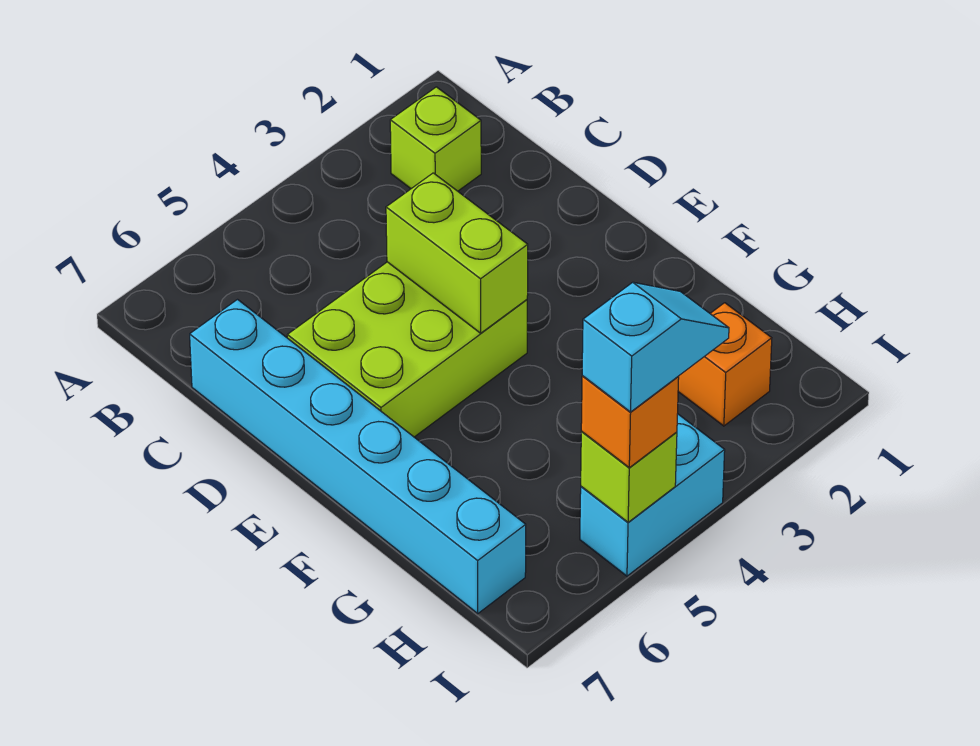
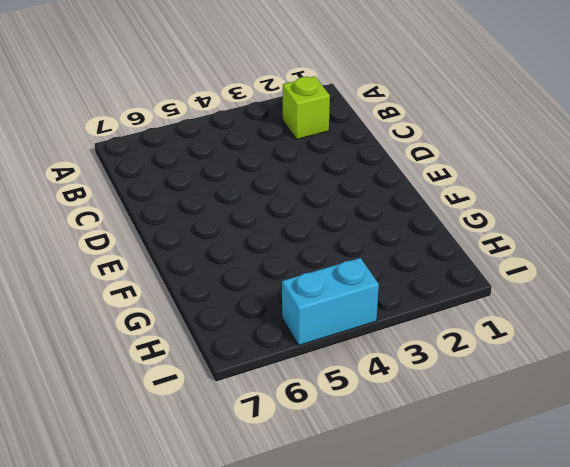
none -> cyan 1x6 brick [190,300,526,614]
none -> lime 2x3 brick [287,262,527,437]

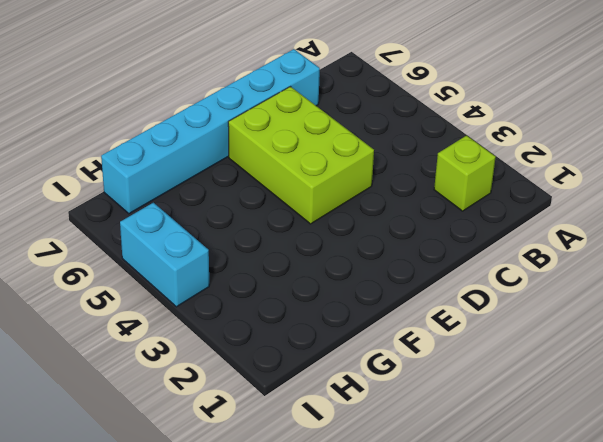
none -> orange 1x1 brick [678,303,772,426]
none -> lime 1x2 brick [386,173,528,333]

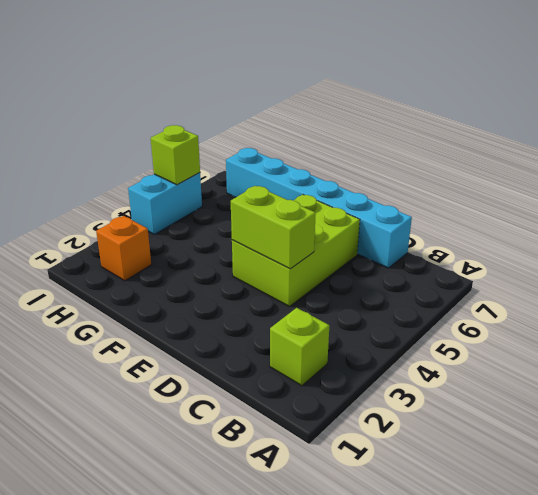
none -> orange 1x1 brick [581,376,679,468]
none -> cyan 1x2 slope [582,282,729,412]

